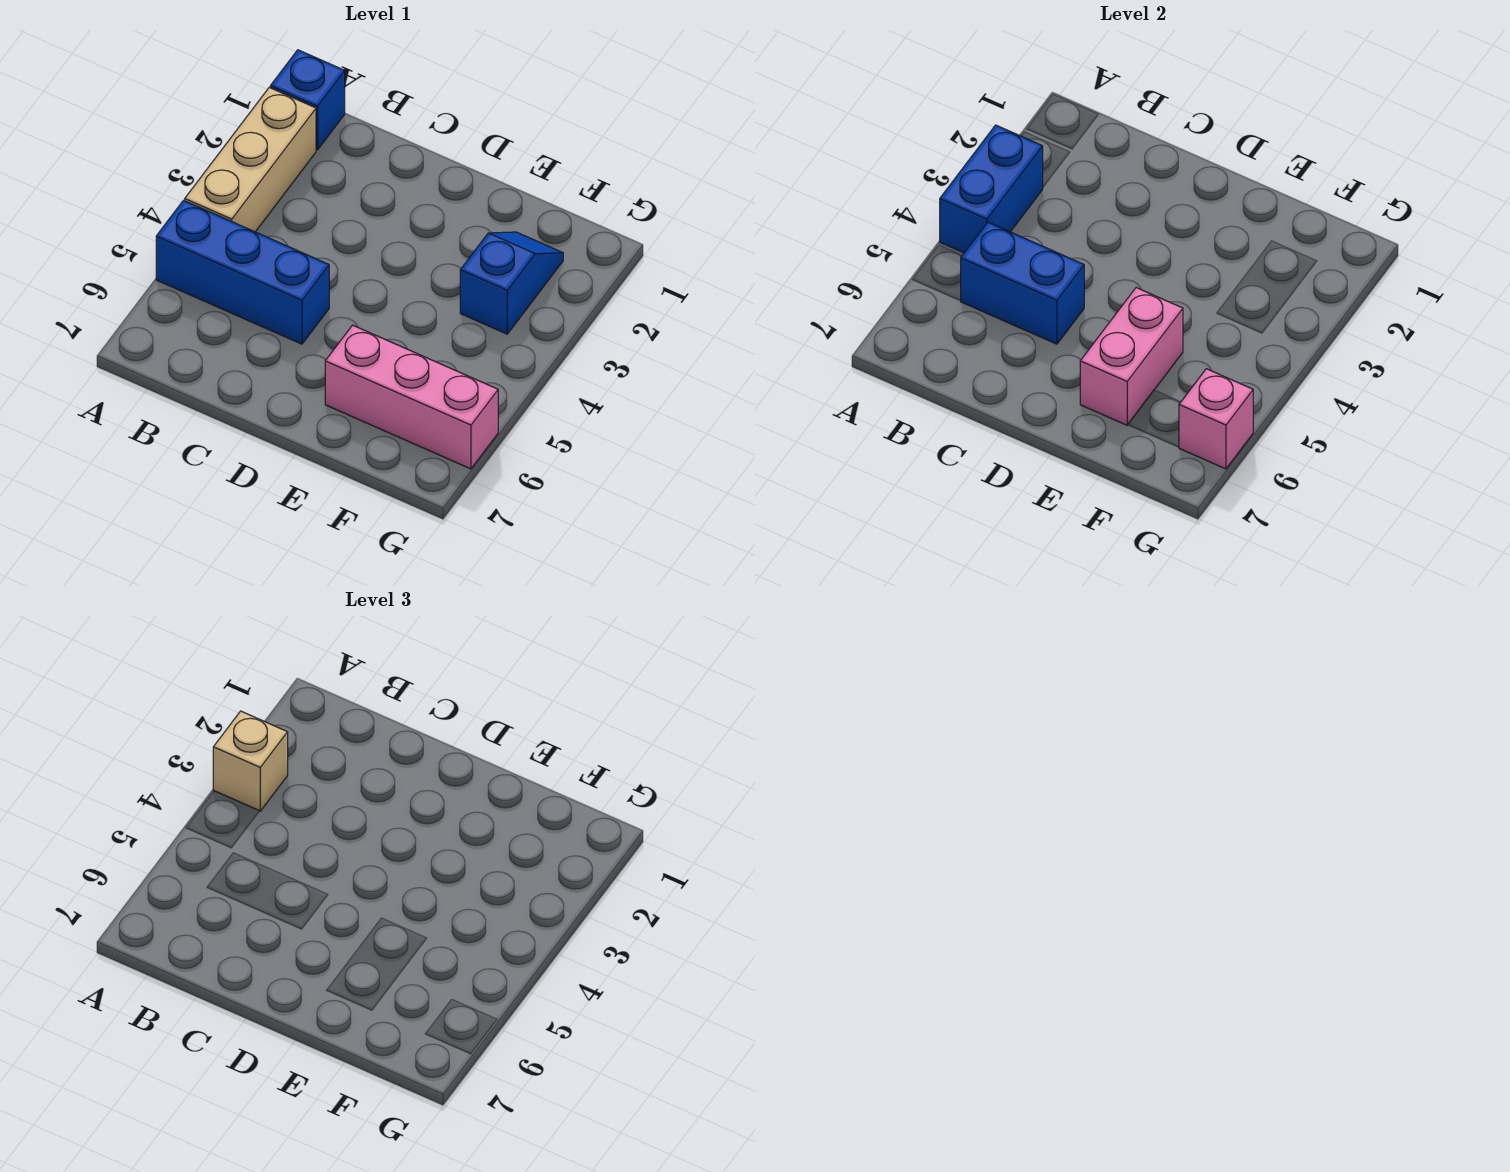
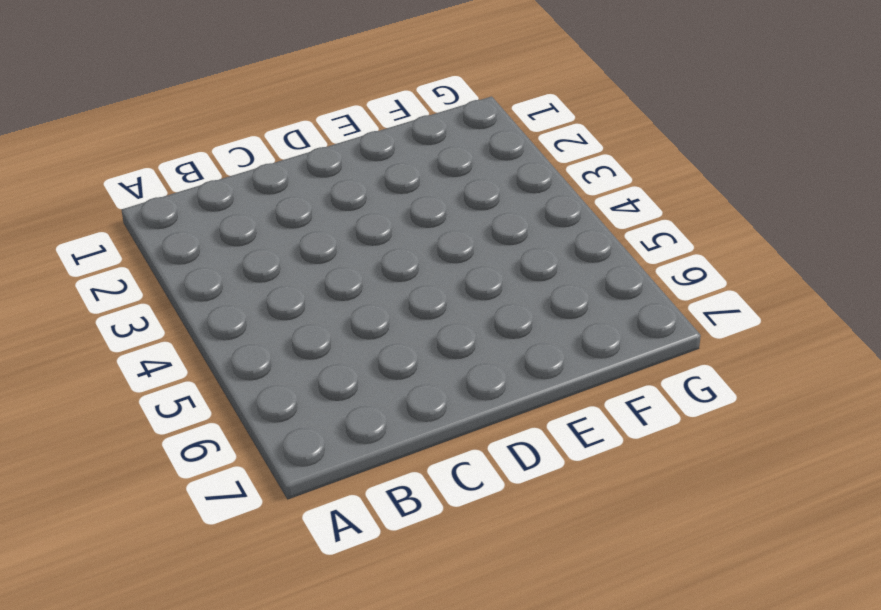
none -> blue 1x1 brick [270,50,345,150]
none -> tan 1x3 brick [185,88,316,232]

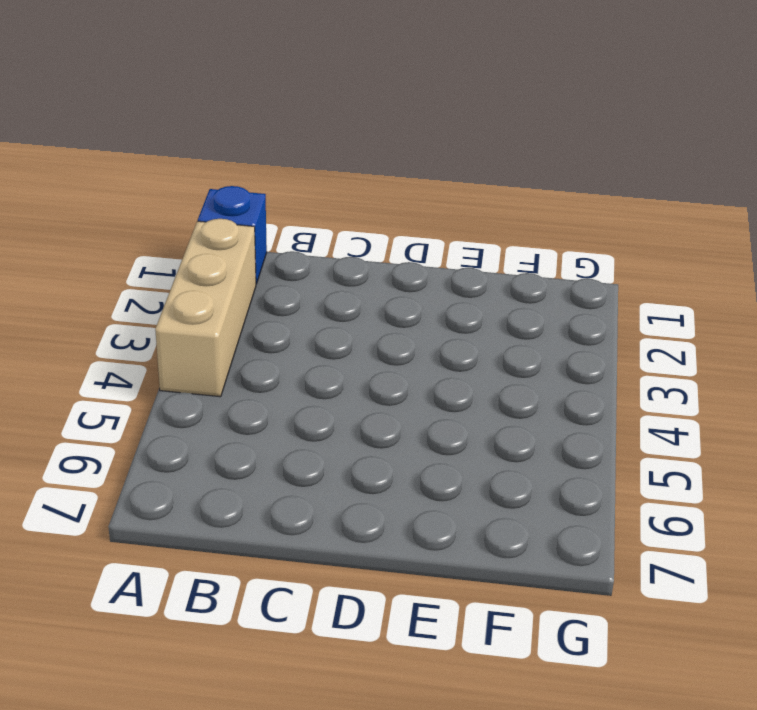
none -> blue 1x3 brick [156,200,329,344]
none -> pink 1x3 brick [325,325,498,469]

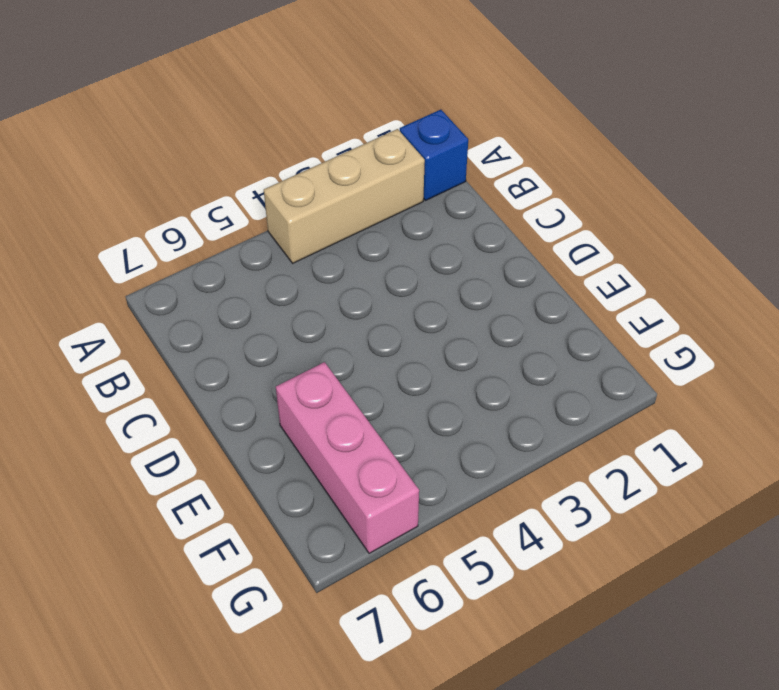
none -> blue 1x3 brick [156,200,329,344]
none -> blue 1x2 slope [460,232,563,334]

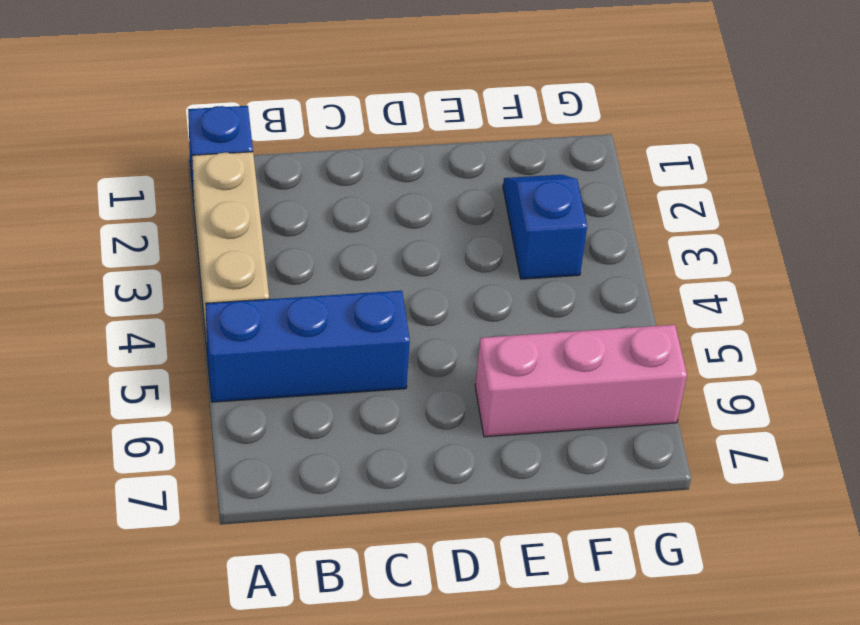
none -> blue 1x2 brick [940,125,1043,253]
none -> blue 1x2 brick [961,222,1084,344]

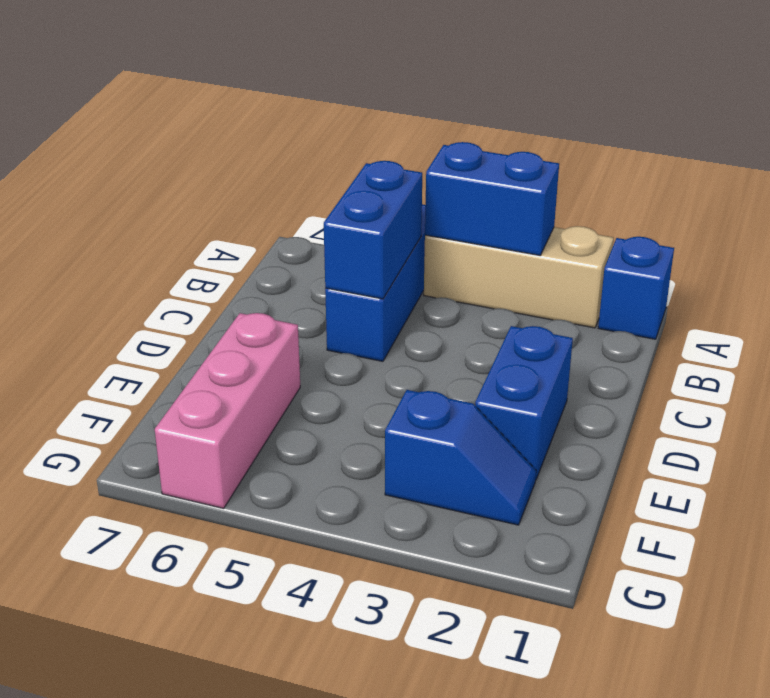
blue 1x2 brick [475,326,573,479] -> none
none -> pink 1x2 brick [1080,288,1183,425]
none -> pink 1x1 brick [1179,369,1253,469]

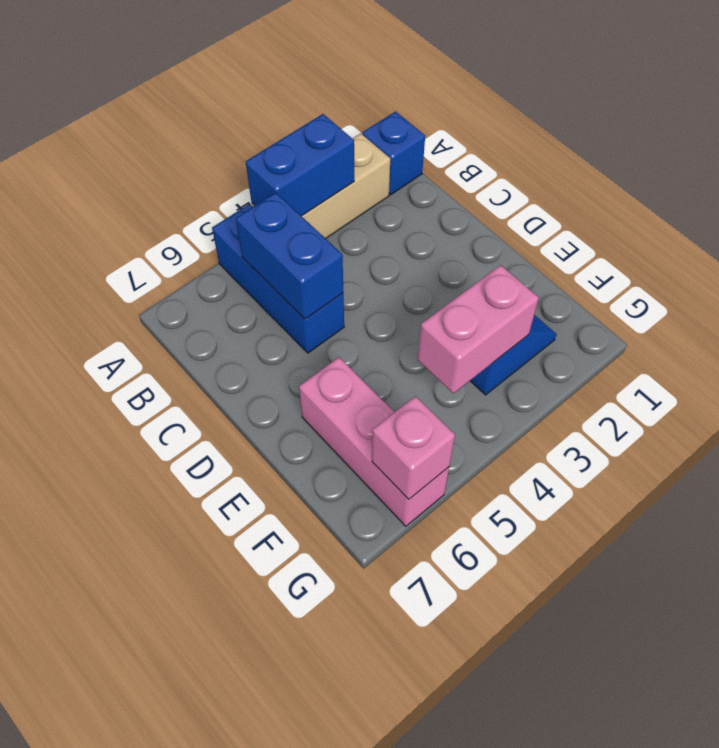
pink 1x2 brick [418,265,539,393] -> pink 1x2 brick moved to [1080,288,1183,425]
none -> tan 1x1 brick [213,711,288,811]

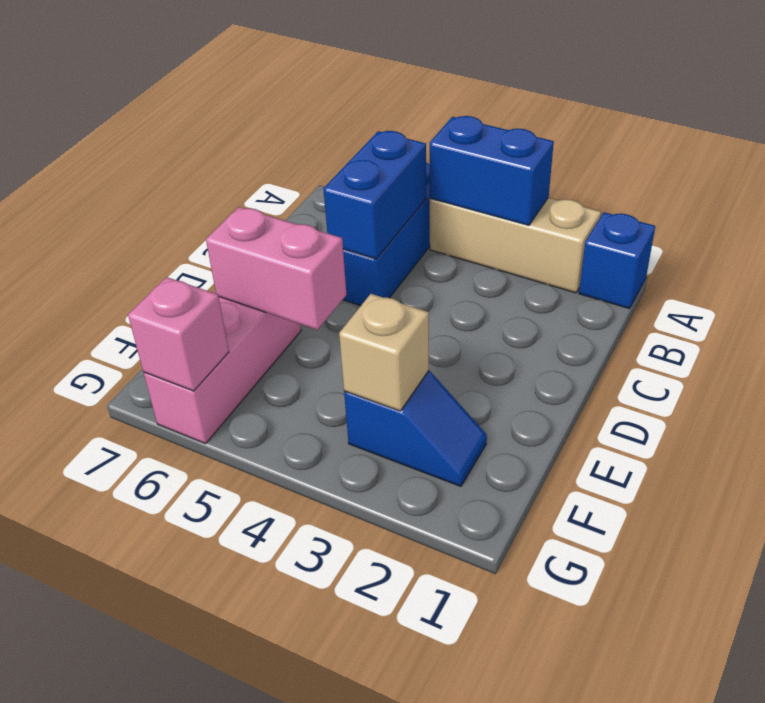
tan 1x1 brick [339,294,429,411] -> tan 1x1 brick moved to [213,711,288,811]

